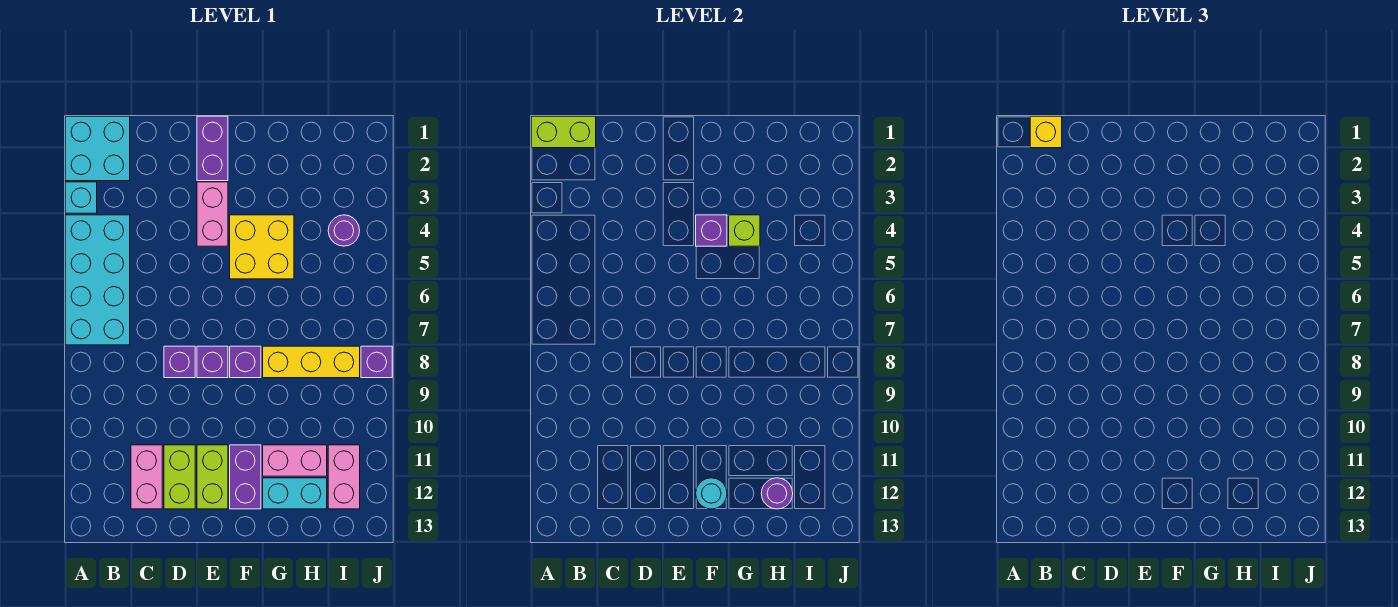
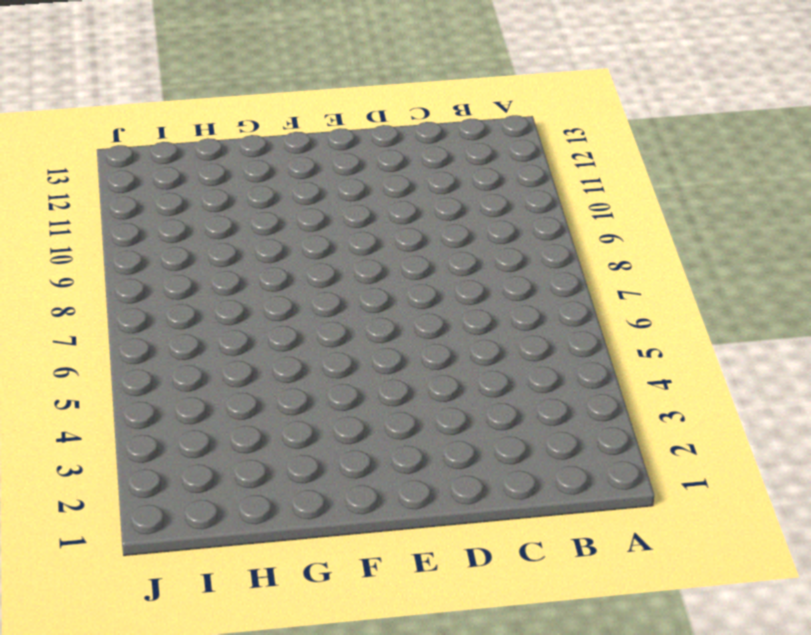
none -> cyan 2x2 brick [65,116,130,181]
none -> cyan 1x1 brick [65,182,97,213]
none -> cyan 2x4 brick [65,215,130,345]

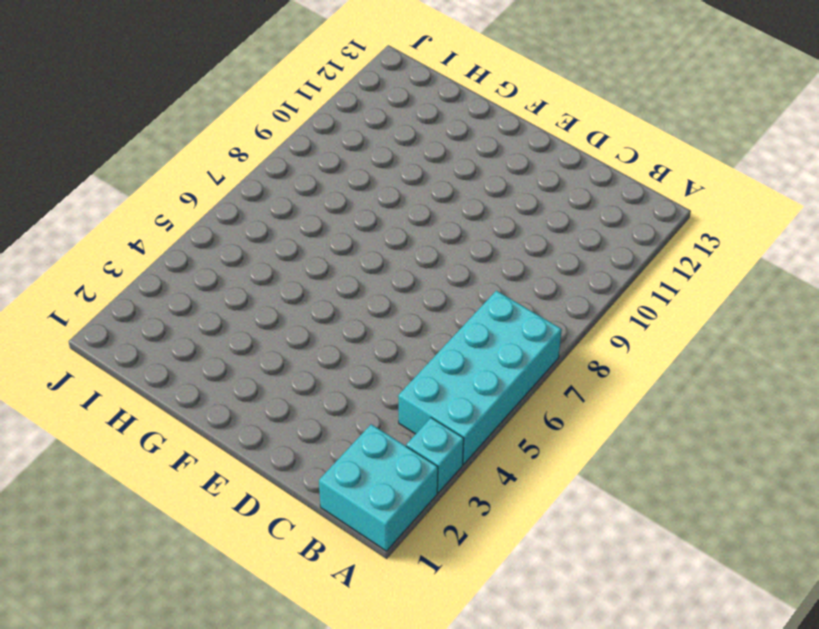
none -> pink 1x2 brick [131,445,162,509]
none -> purple 1x1 brick [164,346,195,378]
none -> lime 1x2 brick [164,445,195,509]

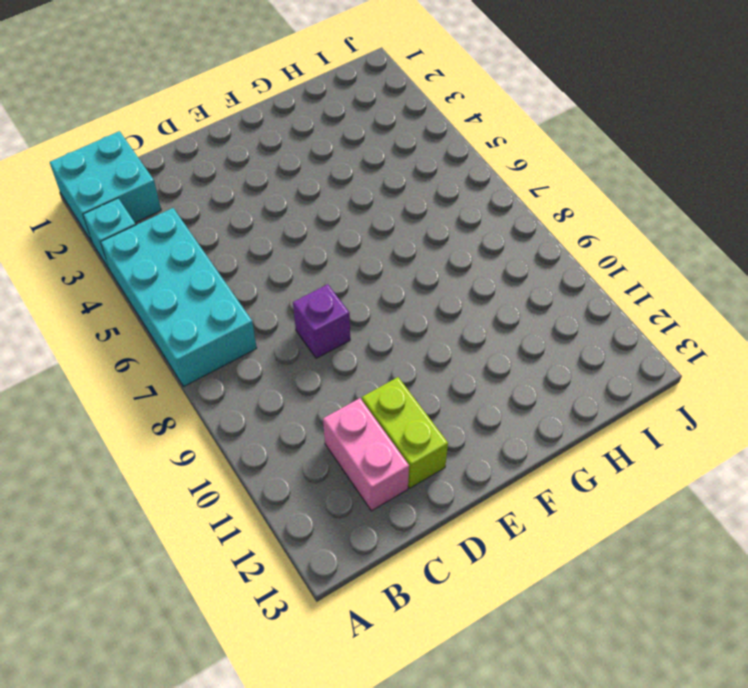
none -> purple 1x2 brick [197,116,228,181]
none -> pink 1x2 brick [197,182,228,246]
none -> purple 1x1 brick [197,346,228,378]

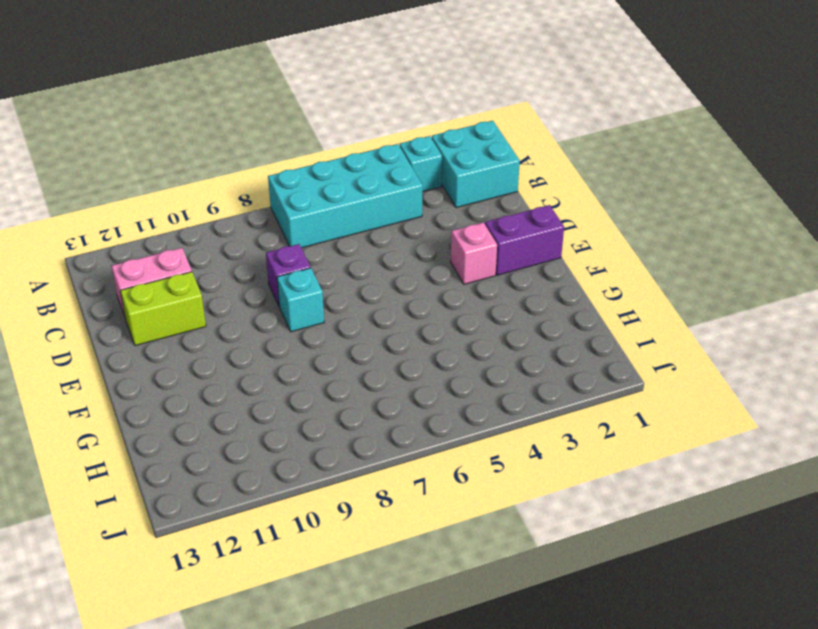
pink 1x1 brick [451,222,497,284] -> pink 1x2 brick [197,182,228,246]
cyan 1x1 brick [277,268,324,332] -> purple 1x1 brick [197,346,228,378]
none -> lime 1x2 brick [197,445,228,509]
none -> yellow 2x2 brick [230,215,294,279]
none -> purple 1x1 brick [230,346,261,378]

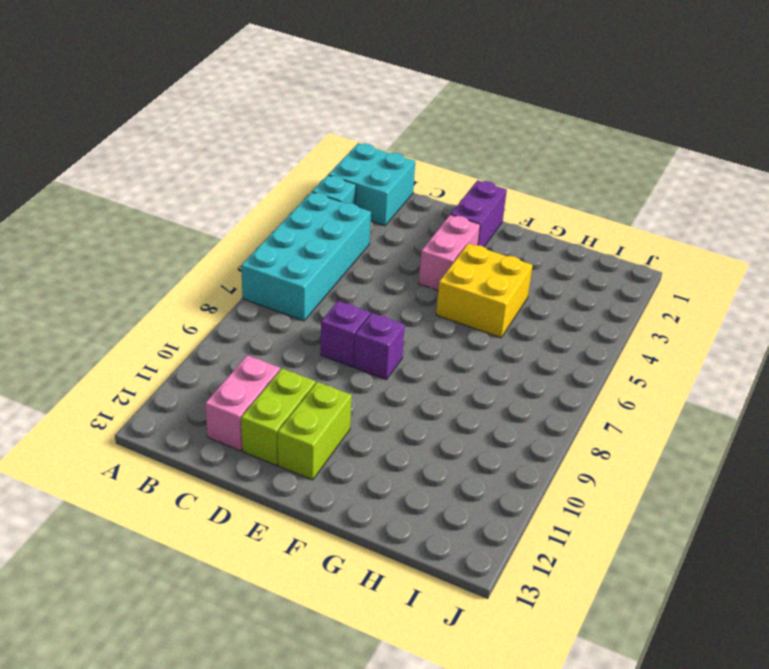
none -> purple 1x1 brick [230,346,261,378]
none -> purple 1x2 brick [230,445,261,509]
none -> yellow 1x3 brick [263,346,360,378]

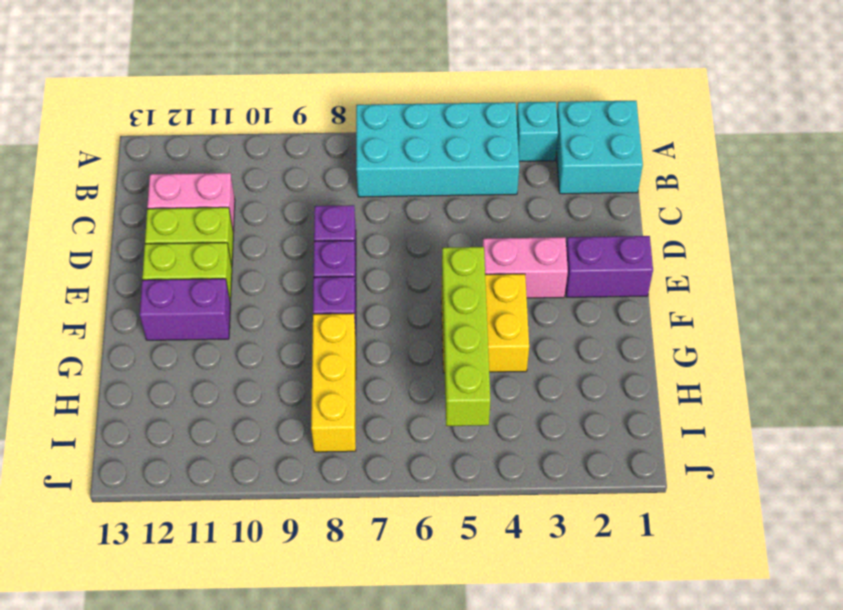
lime 1x4 brick [442,247,490,426] -> none
none -> pink 1x2 brick [263,445,327,476]
none -> cyan 1x2 brick [263,478,327,509]
none -> purple 1x1 round brick [328,215,360,246]

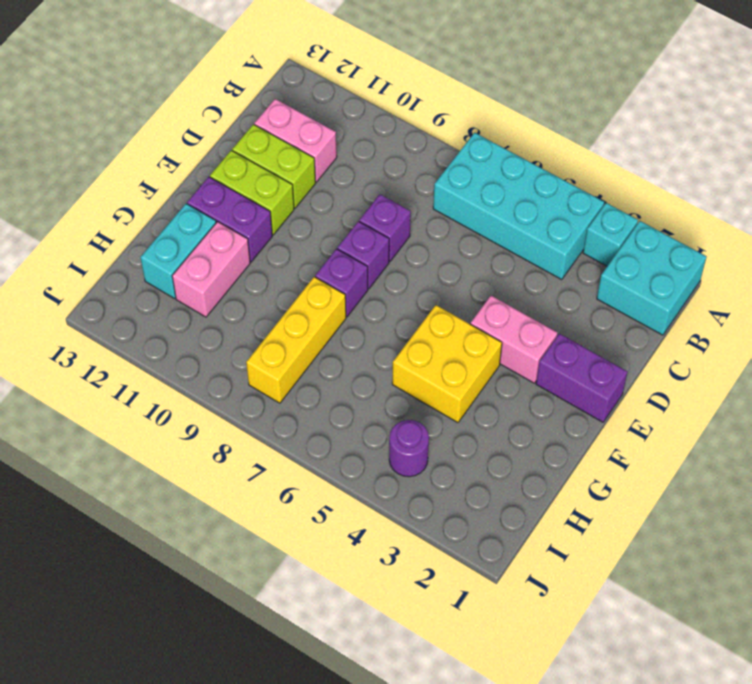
none -> pink 1x2 brick [328,445,360,509]
none -> purple 1x1 brick [361,346,392,378]
none -> lime 1x2 brick [531,116,596,148]

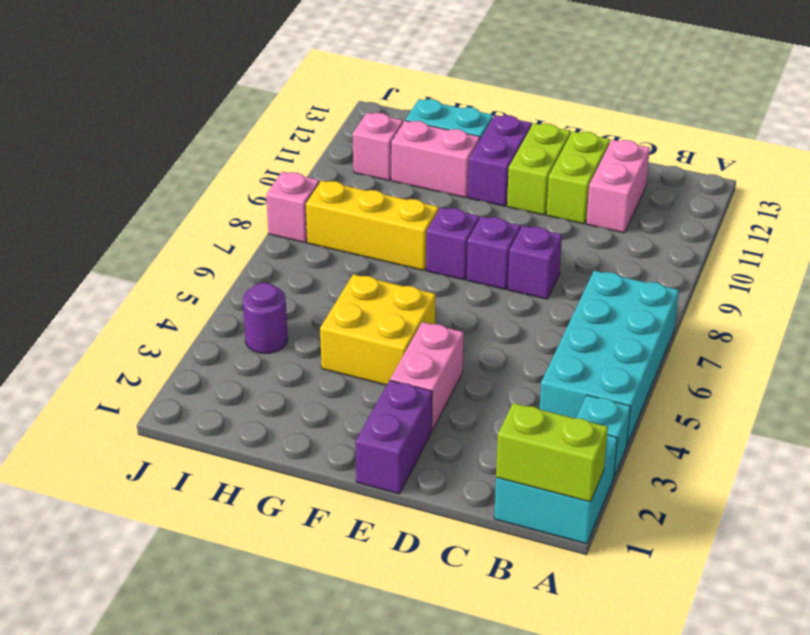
pink 1x1 brick [353,113,403,180] -> pink 1x2 brick [328,445,360,509]
pink 1x1 brick [266,172,319,243] -> purple 1x1 brick [361,346,392,378]
none -> purple 1x1 brick [696,215,727,246]
none -> cyan 1x1 round brick [696,478,727,509]
none -> lime 1x1 brick [729,215,760,246]

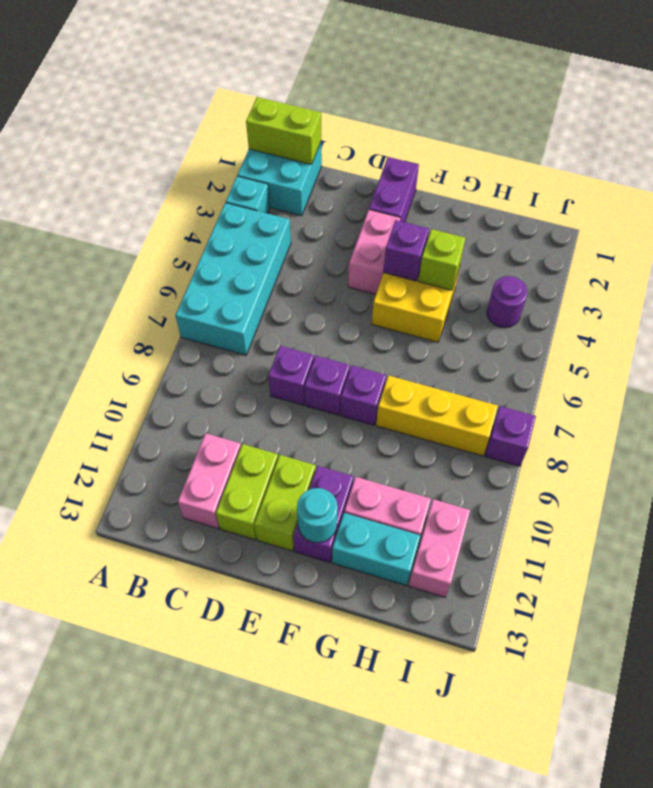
none -> purple 1x1 round brick [761,478,793,509]
none -> yellow 1x1 brick [1030,116,1062,148]

